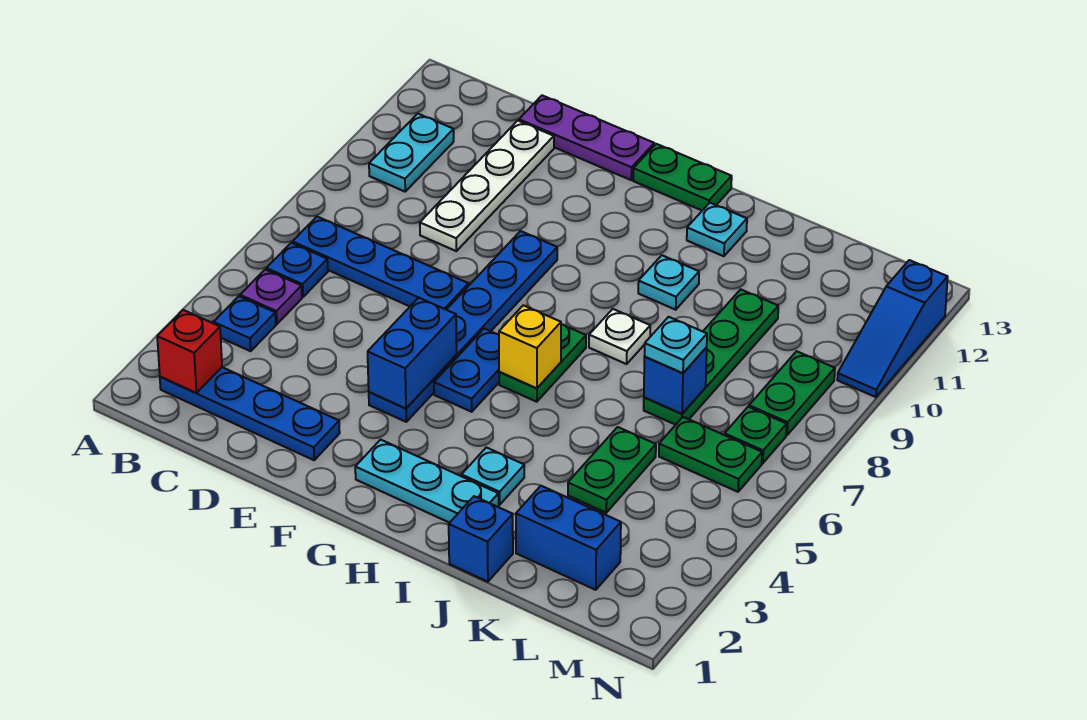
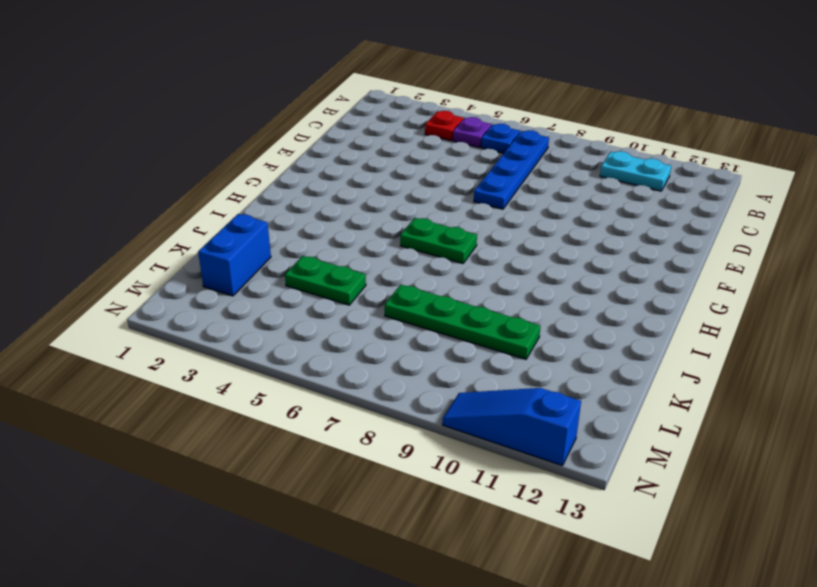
red 1x1 plate [425,111,463,141] -> blue 1x1 plate [214,296,276,351]
none -> blue 1x4 plate [160,367,340,460]
none -> white 1x4 plate [420,121,554,251]
none -> purple 1x3 plate [519,95,654,180]
none -> blue 1x6 plate [369,231,557,422]

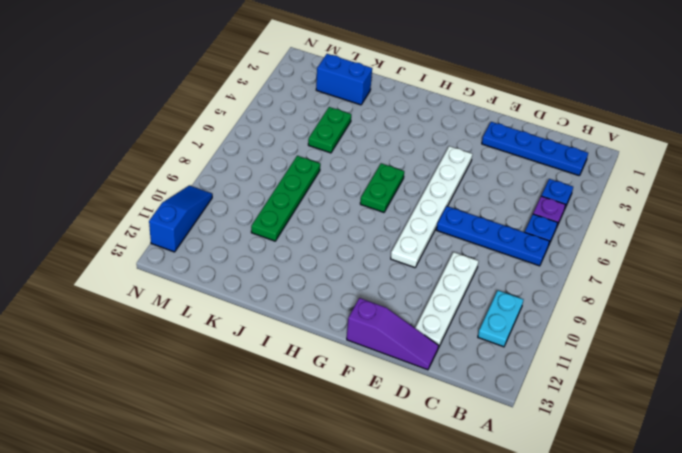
purple 1x3 slope [347,298,439,370] -> purple 1x3 plate [519,95,654,180]
white 1x6 plate [391,146,472,268] -> blue 1x6 plate [369,231,557,422]
none -> cyan 1x3 plate [355,440,499,523]
none -> blue 1x2 plate [434,329,499,412]
none -> green 1x2 plate [633,144,732,210]
none -> cyan 1x1 plate [461,447,524,505]

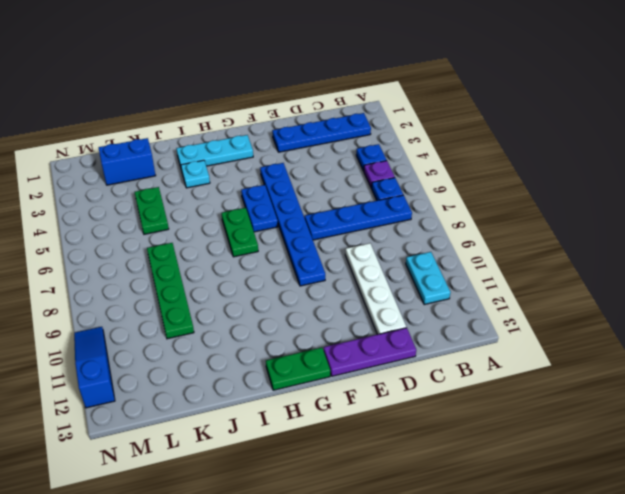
none -> white 1x1 plate [589,309,650,364]
none -> cyan 1x1 plate [638,255,699,310]
none -> cyan 1x1 plate [687,203,747,256]
none -> blue 1x1 brick [449,496,513,582]

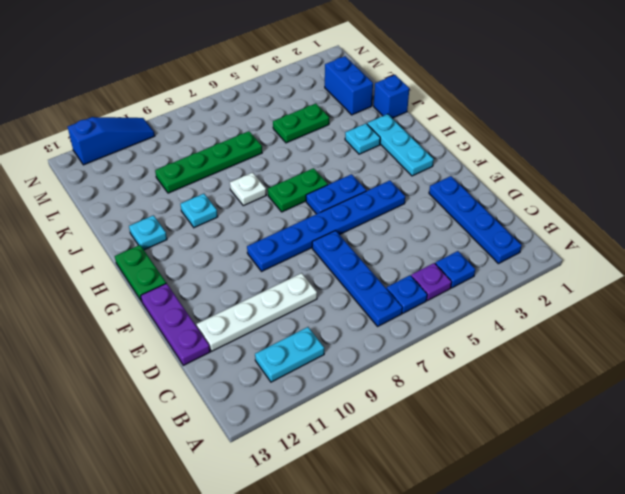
none -> green 1x2 plate [659,417,762,492]
none -> green 1x1 plate [725,407,787,463]
none -> green 1x2 plate [749,351,835,435]
none -> red 1x1 brick [157,310,222,393]

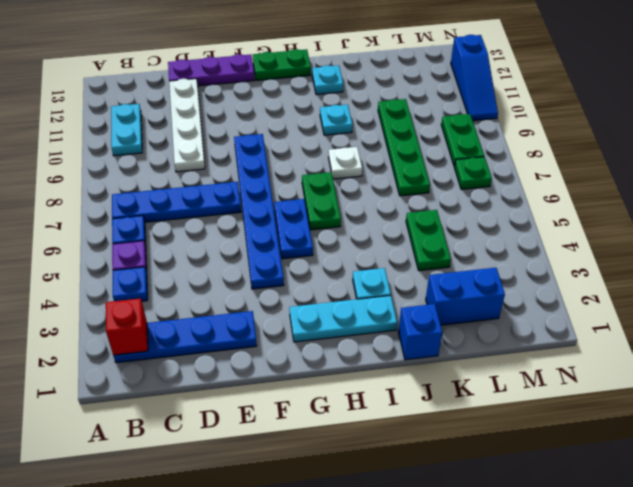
none -> green 1x2 plate [659,417,762,492]
none -> blue 1x2 brick [368,298,457,409]
none -> yellow 1x1 brick [499,305,561,388]
none -> blue 1x1 brick [644,347,707,414]

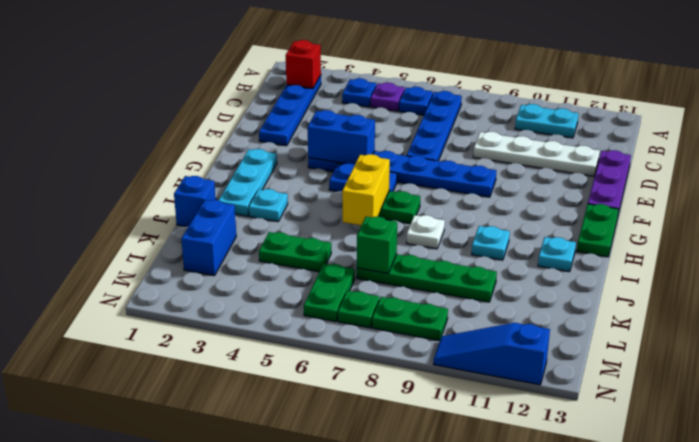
yellow 1x2 brick [342,154,390,225] -> yellow 1x1 brick [499,305,561,388]
green 1x1 brick [357,216,397,273] -> blue 1x1 brick [644,347,707,414]
none -> cyan 1x1 plate [645,317,707,373]

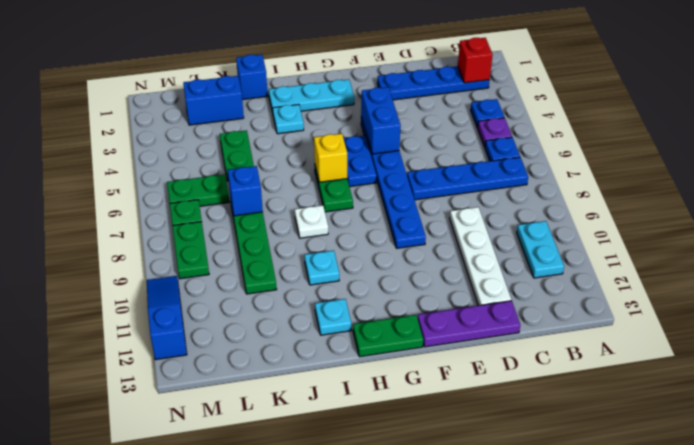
none -> cyan 1x1 plate [645,317,707,373]

